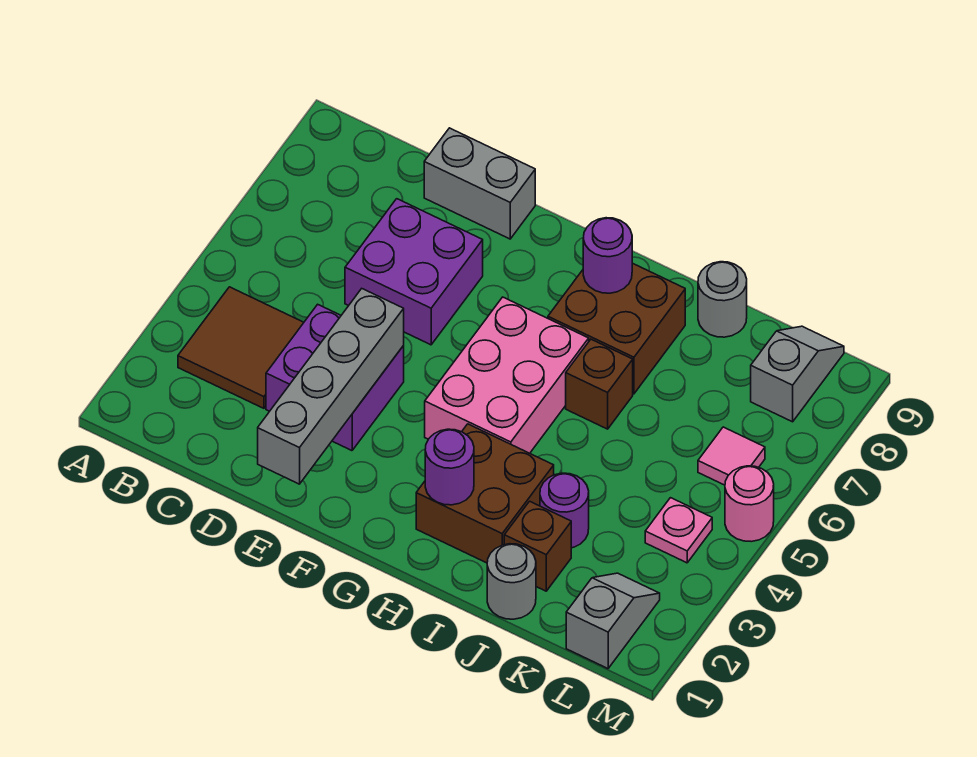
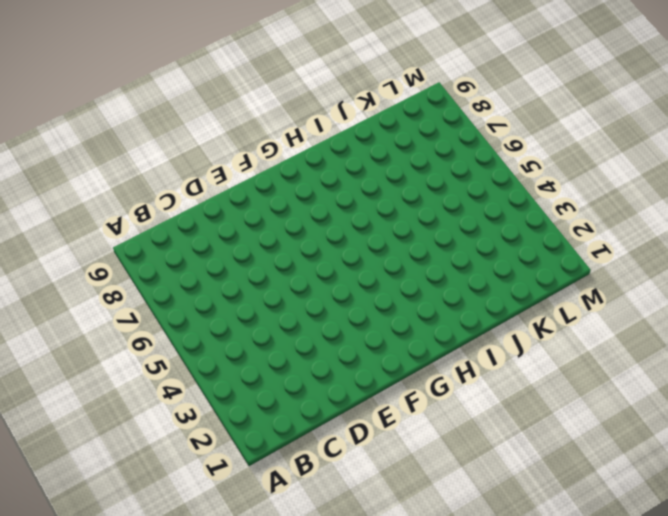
none -> brown 2x2 tile [178,287,304,408]
none -> purple 2x2 brick [266,304,404,451]
none -> purple 2x2 brick [345,199,483,345]

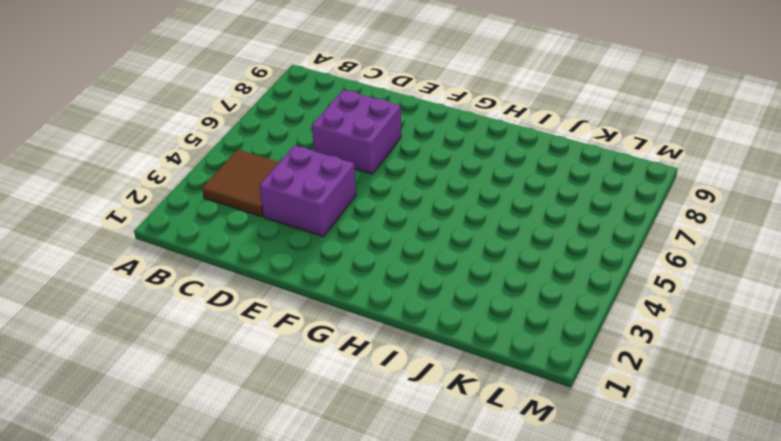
none -> grey 1x2 brick [424,128,535,239]
none -> pink 2x3 brick [425,297,589,453]
none -> brown 2x2 brick [416,424,554,563]

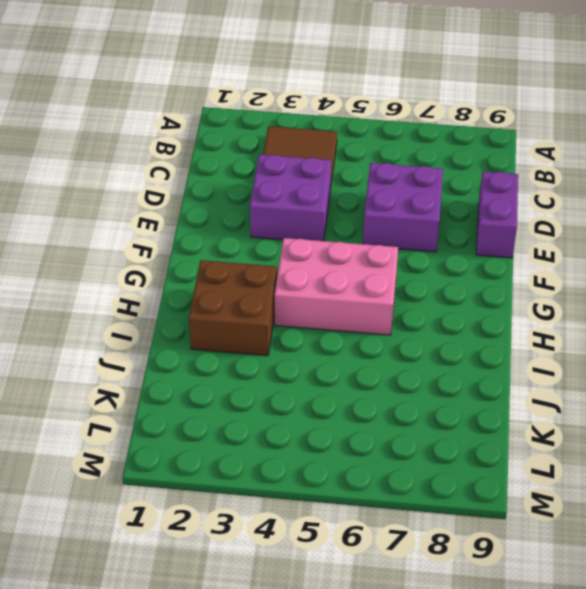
purple 1x2 brick [476,171,518,258] -> grey 1x2 brick [424,128,535,239]
none -> brown 2x2 brick [548,263,685,394]
none -> brown 1x1 brick [566,339,633,429]
none -> grey 1x1 round brick [487,544,536,619]

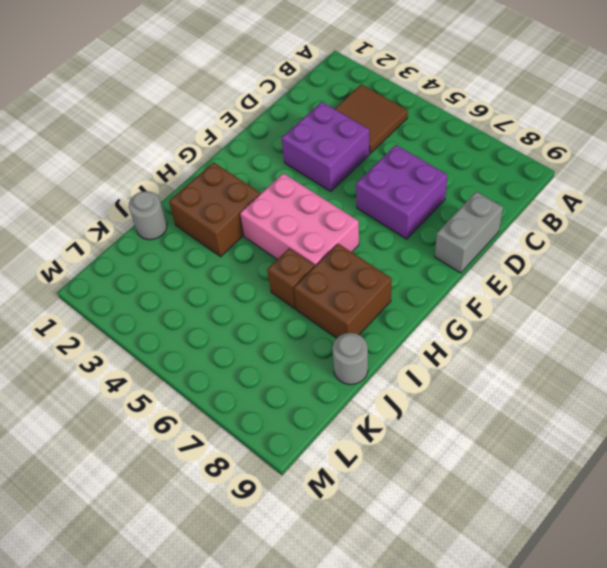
none -> brown 1x1 brick [504,501,571,591]
none -> purple 1x1 round brick [540,473,589,548]
none -> grey 1x2 slope [566,573,660,669]

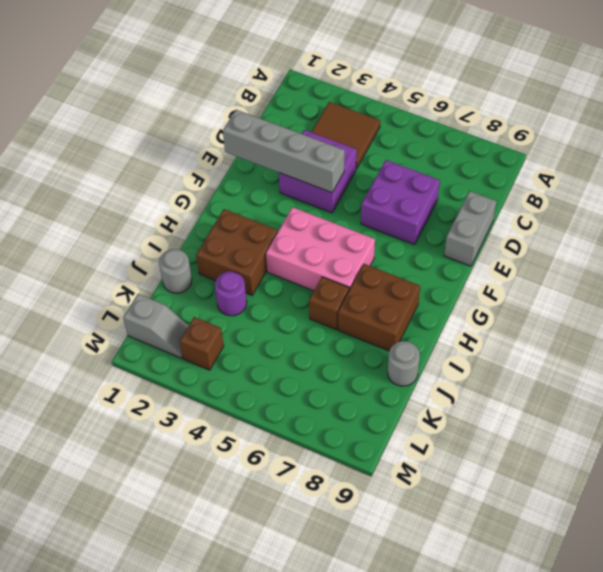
brown 1x1 brick [180,317,224,370] -> brown 1x1 brick moved to [504,501,571,591]
none -> pink 1x1 plate [645,498,712,563]
none -> pink 1x1 tile [698,427,765,485]
none -> grey 1x2 slope [751,326,844,422]

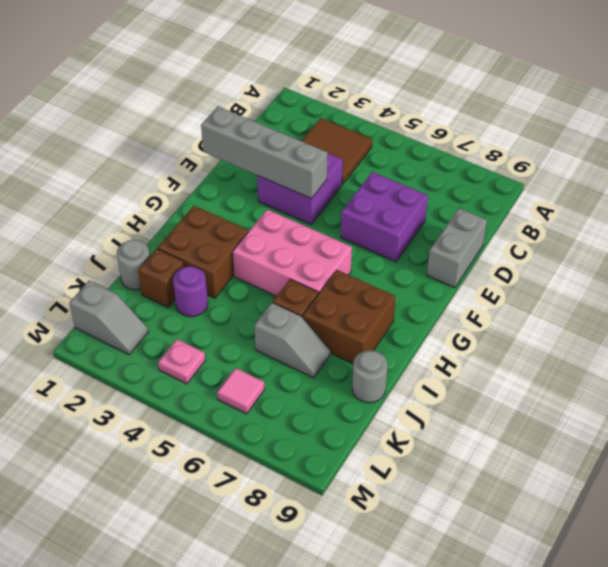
grey 1x2 slope [254,303,331,378] -> grey 1x2 slope moved to [751,326,844,422]
none -> pink 1x1 round brick [725,466,774,542]
none -> purple 1x1 round brick [425,429,474,505]
none -> purple 1x1 round brick [583,218,632,293]

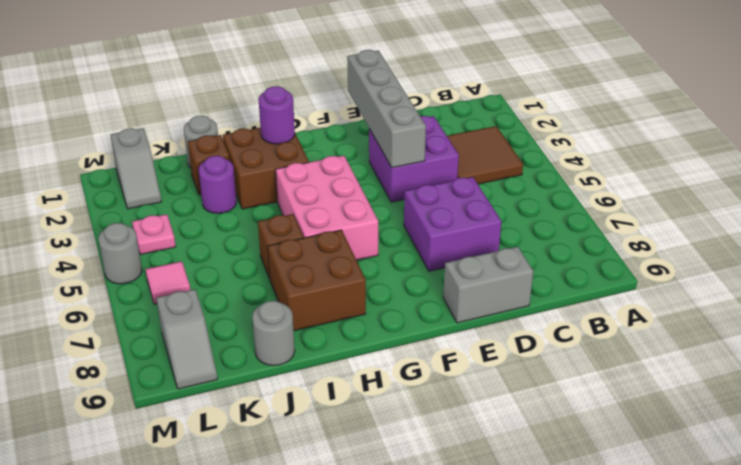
grey 1x1 round brick [98,223,142,284] -> pink 1x1 round brick [725,466,774,542]
none -> purple 1x1 round brick [583,218,632,293]

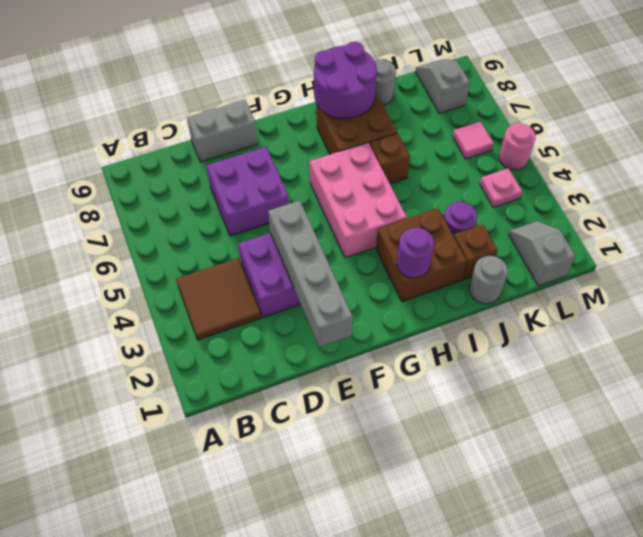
purple 2x2 round brick [314,42,377,119] -> purple 1x1 round brick [583,218,632,293]

